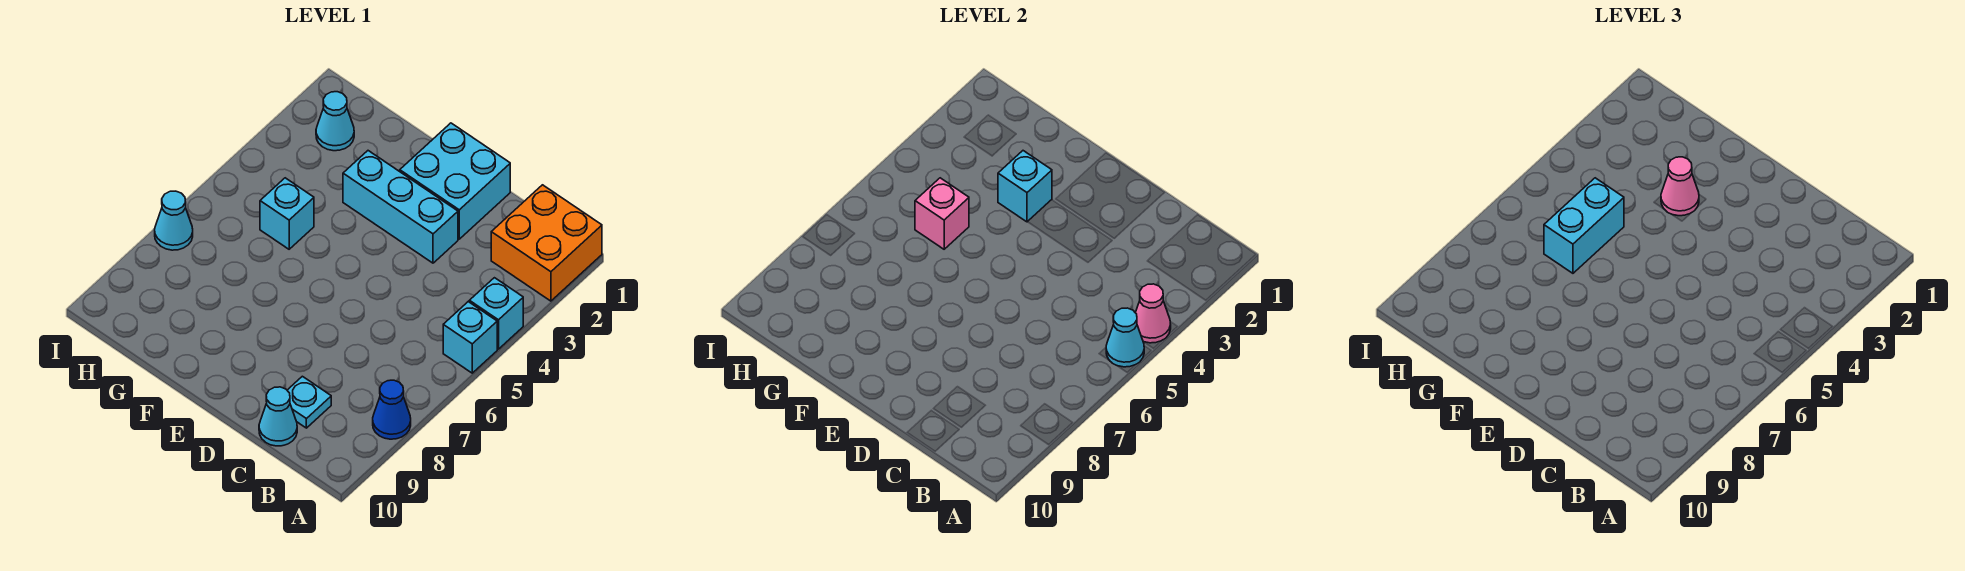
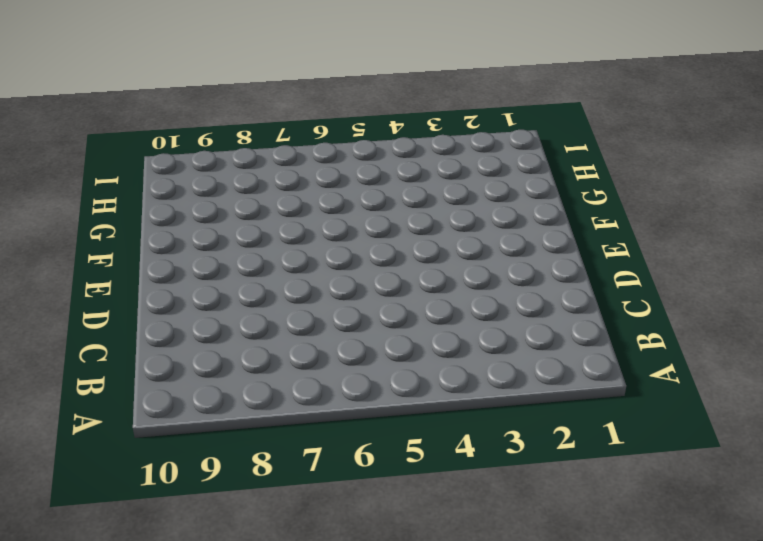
none -> orange 2x2 brick [491,185,602,301]
none -> cyan 1x1 brick [469,278,523,349]
none -> cyan 1x1 brick [443,302,497,373]

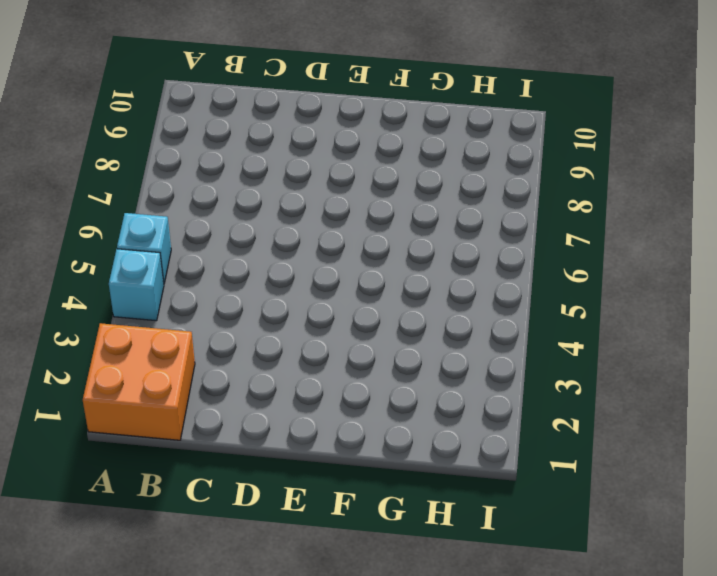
none -> blue 1x1 cone [373,380,411,439]
none -> cyan 1x1 plate [287,376,331,428]
none -> cyan 1x1 cone [259,387,297,446]

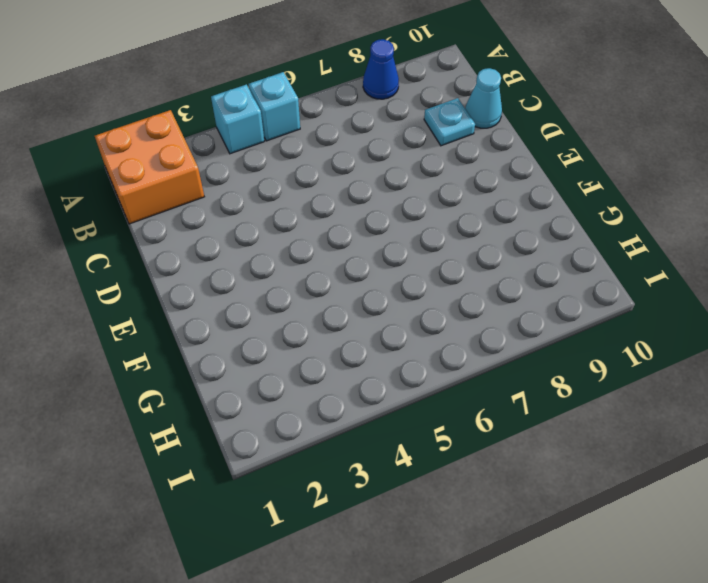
none -> cyan 2x2 brick [400,123,510,239]
none -> cyan 1x3 brick [343,151,458,263]
none -> cyan 1x1 brick [260,178,314,249]

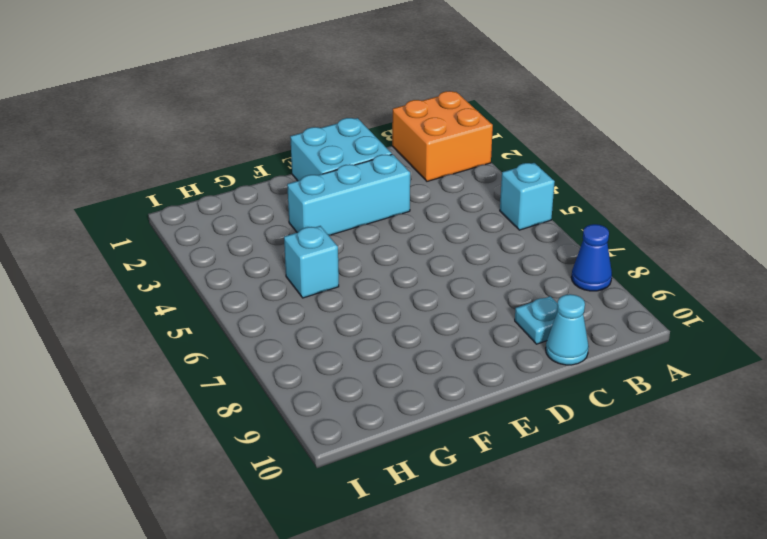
none -> cyan 1x1 brick [469,278,523,349]
none -> cyan 1x1 cone [316,92,354,151]
none -> cyan 1x1 cone [155,191,193,250]

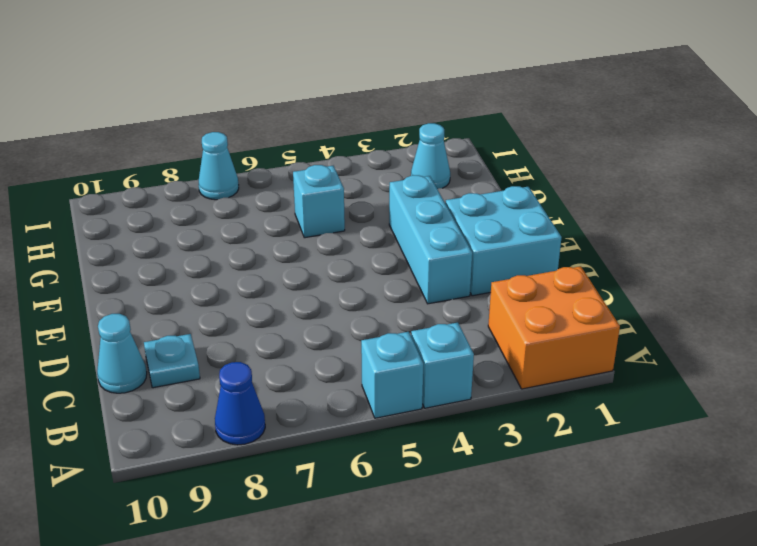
none -> pink 1x1 cone [1135,284,1171,343]
none -> cyan 1x1 cone [1106,308,1144,367]
none -> cyan 1x1 brick [998,151,1052,222]

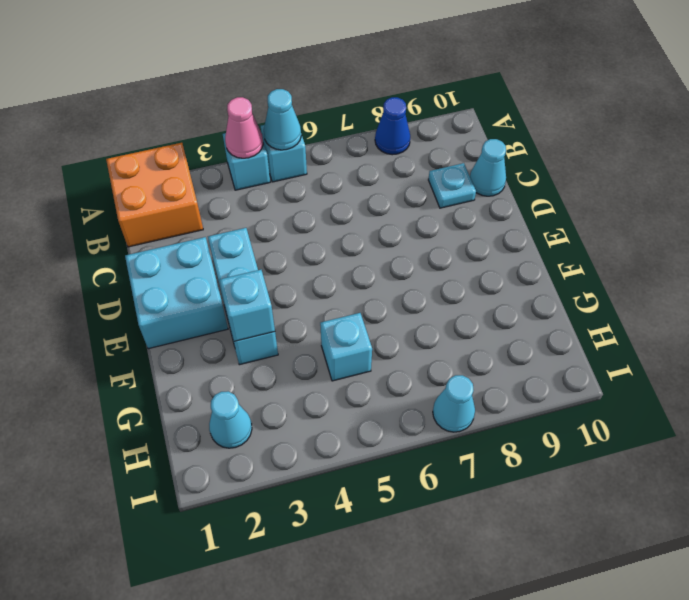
none -> pink 1x1 brick [915,178,969,249]
none -> pink 1x1 cone [1661,157,1699,216]
none -> cyan 1x2 brick [1544,178,1624,273]

